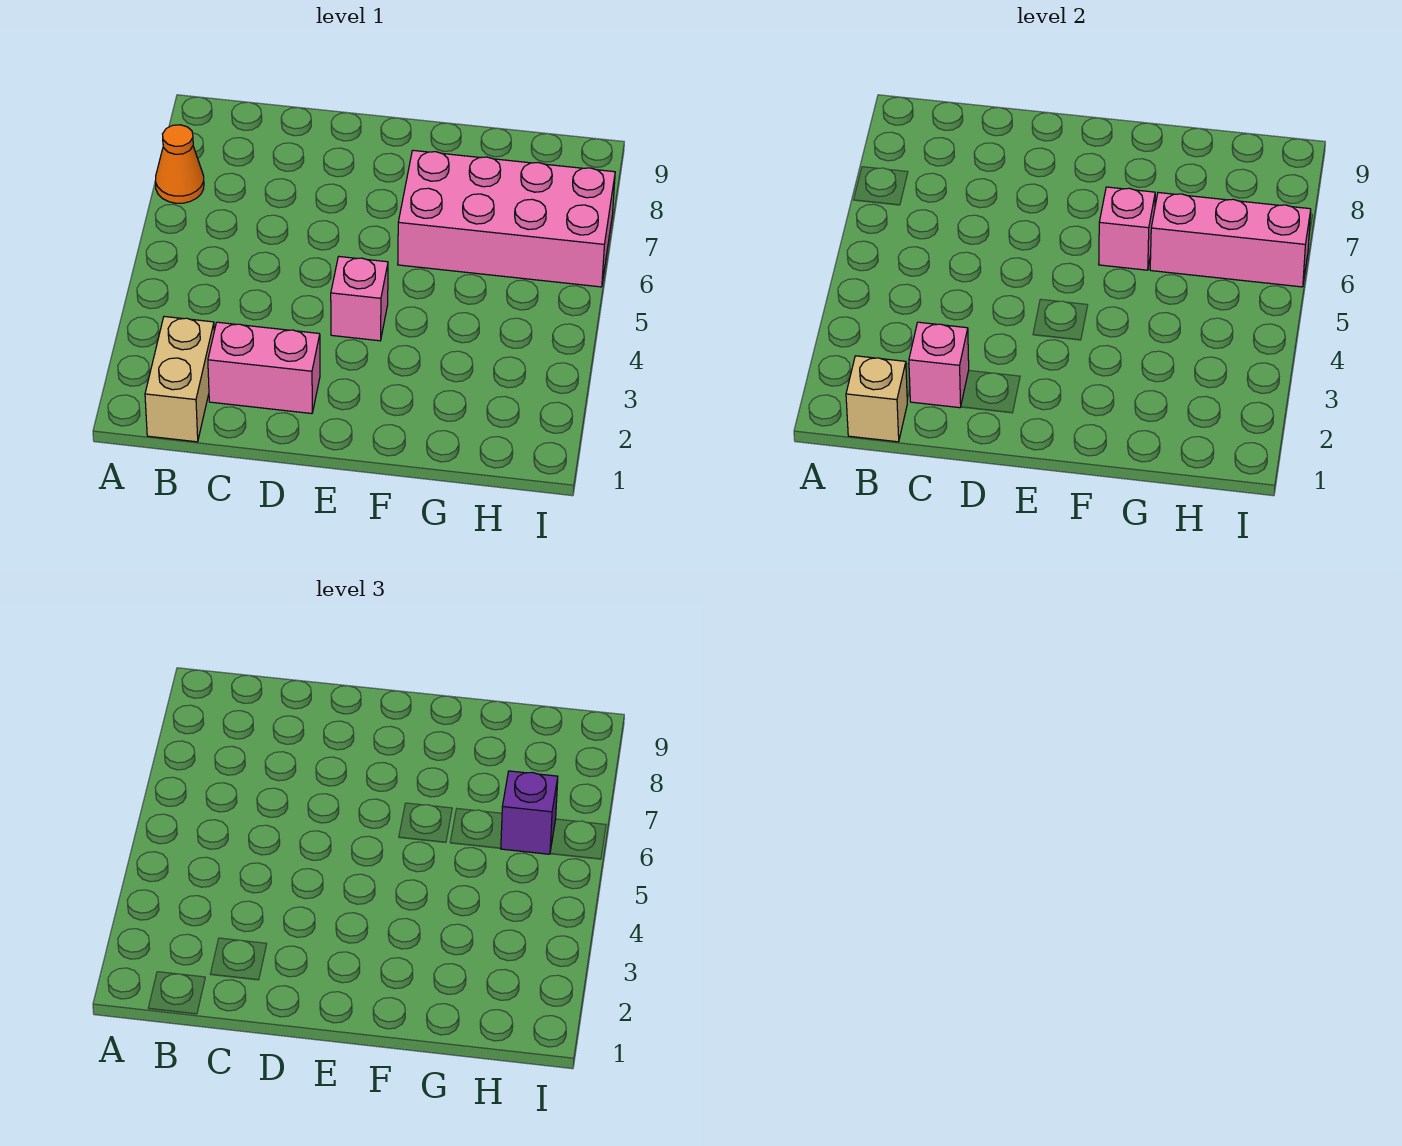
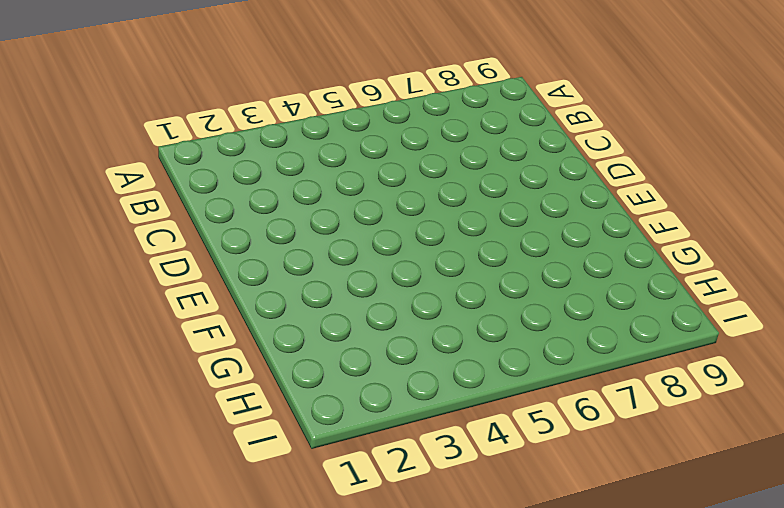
none -> orange 1x1 cone [155,125,204,203]
none -> tan 1x2 brick [145,316,214,442]

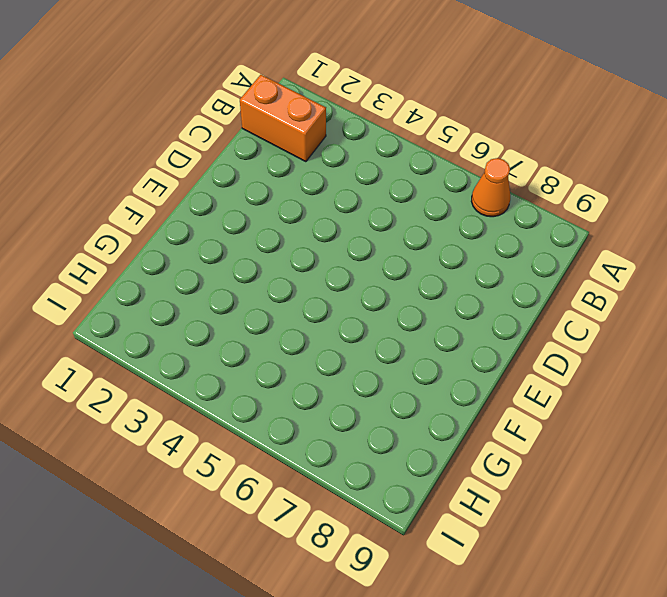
orange 1x2 brick [240,75,326,162] -> tan 1x2 brick [145,316,214,442]
none -> pink 1x2 brick [208,322,320,414]
none -> pink 1x1 brick [331,257,388,341]

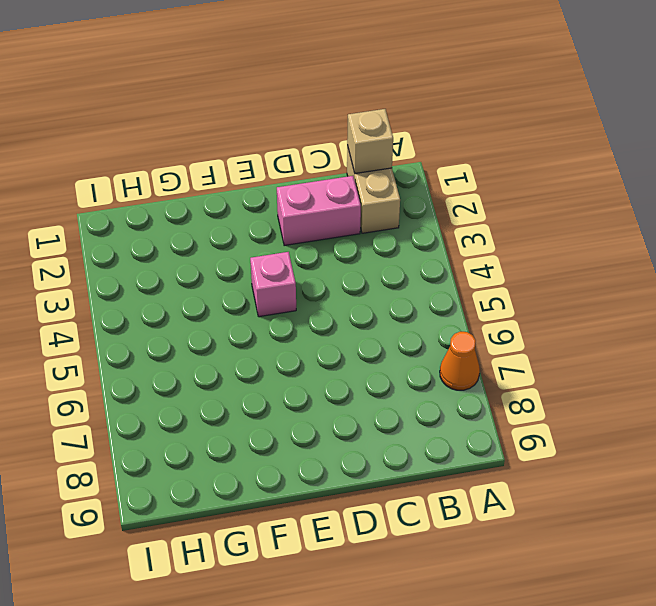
none -> pink 2x4 brick [398,150,615,287]
none -> pink 1x1 brick [909,322,969,408]

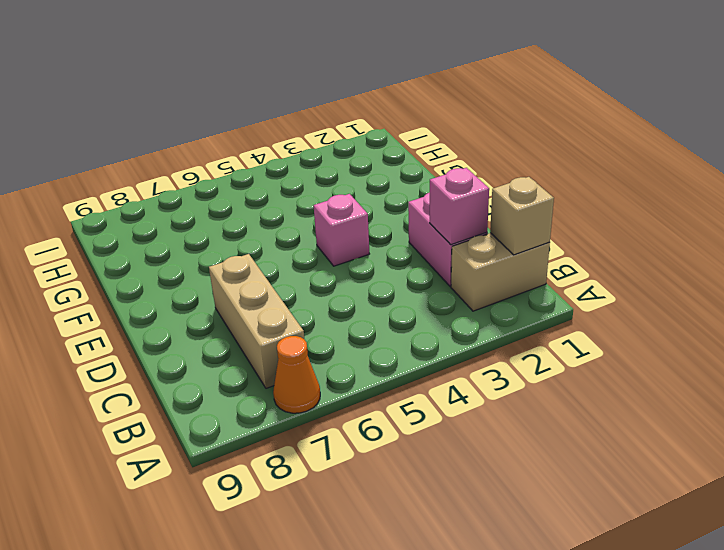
tan 1x3 brick [209,254,304,388] -> none
none -> pink 2x4 brick [398,150,615,287]
none -> pink 1x1 brick [1099,187,1155,270]

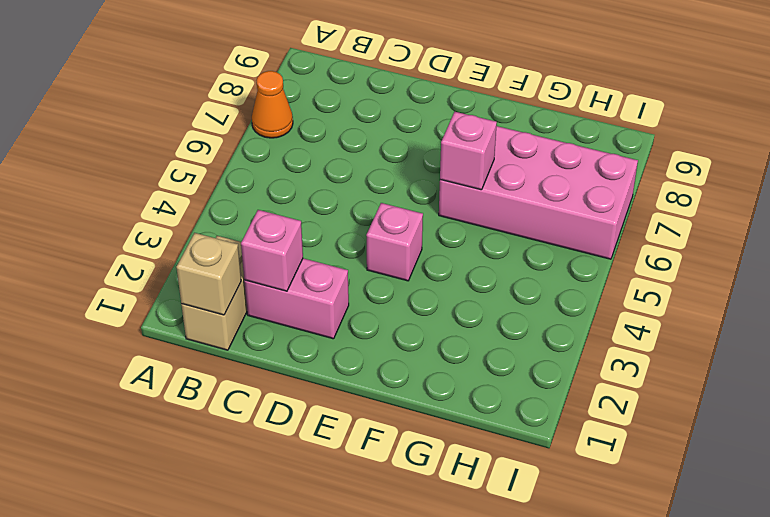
none -> pink 1x3 brick [1150,193,1311,287]
none -> purple 1x1 brick [501,771,558,854]

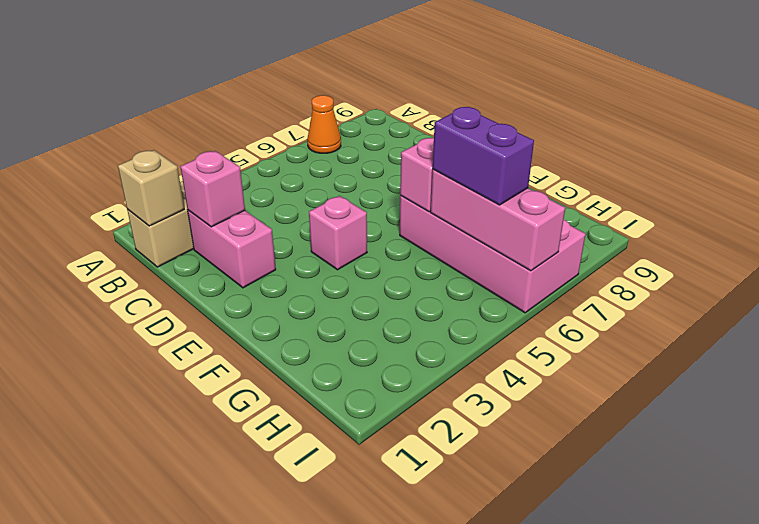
purple 1x2 brick [433,107,534,205] -> purple 1x1 brick [501,771,558,854]

